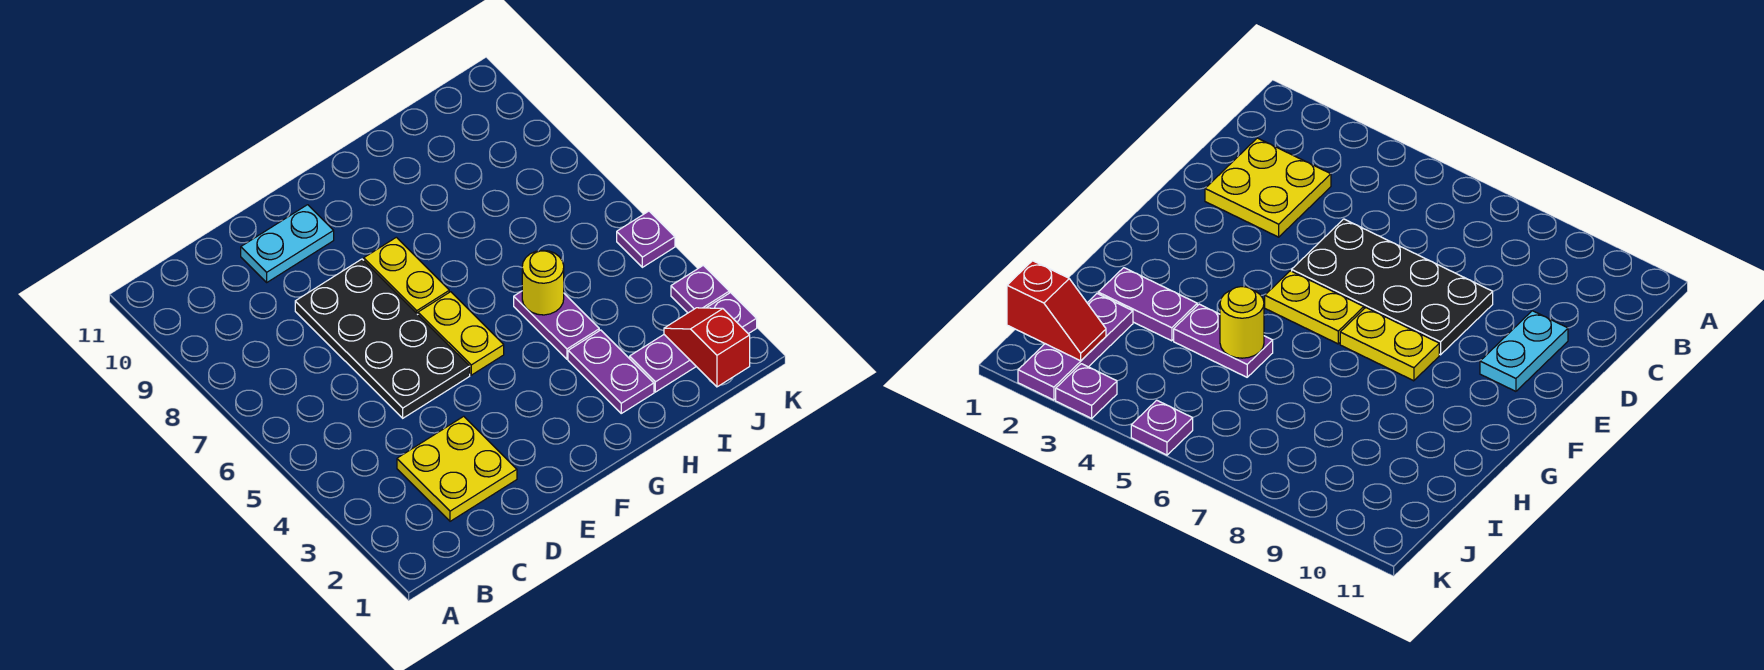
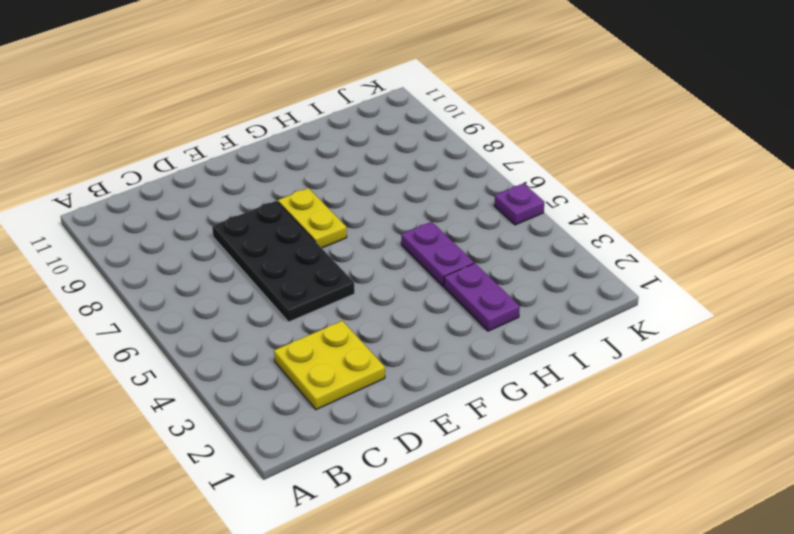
none -> cyan 1x2 plate [241,205,334,282]
none -> yellow 1x2 plate [418,292,504,375]
none -> purple 1x3 plate [630,293,757,392]

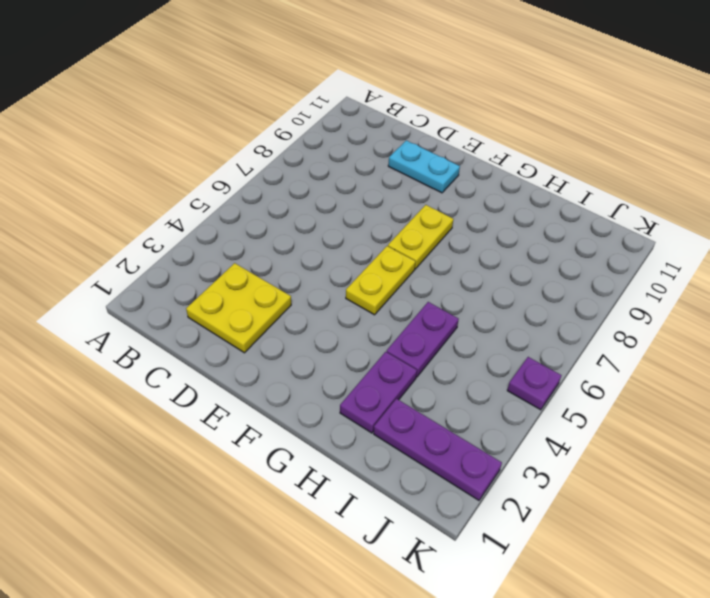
none -> black 2x4 plate [295,259,470,418]
none -> purple 1x1 plate [671,265,729,313]
none -> yellow 1x1 round brick [522,250,564,315]

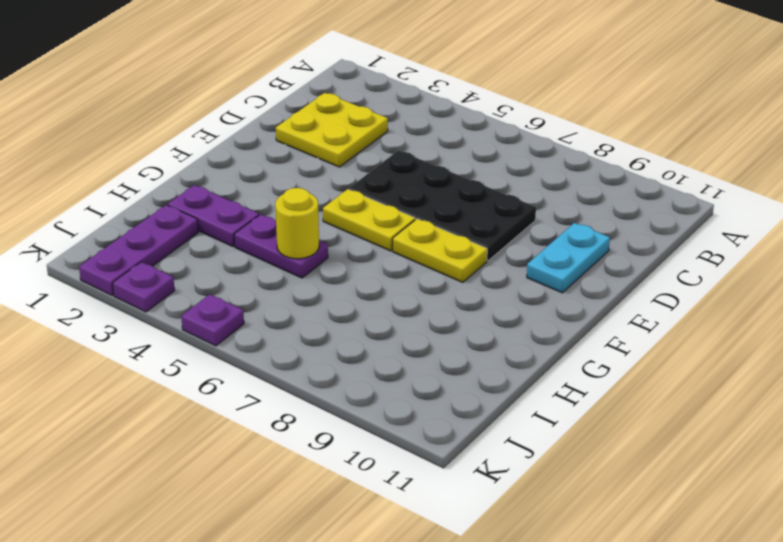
none -> red 1x2 slope [664,308,750,387]

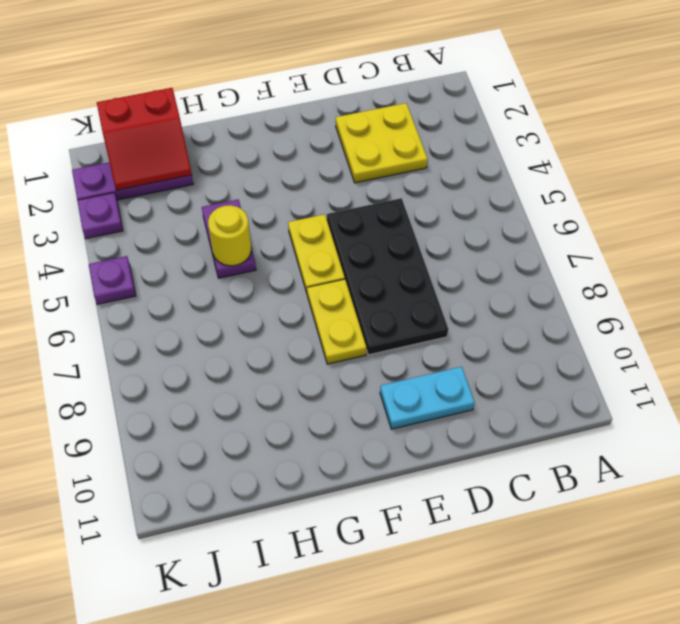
red 2x2 slope [97,88,192,190] -> red 1x2 slope [664,308,750,387]
none -> purple 1x2 plate [568,330,654,413]

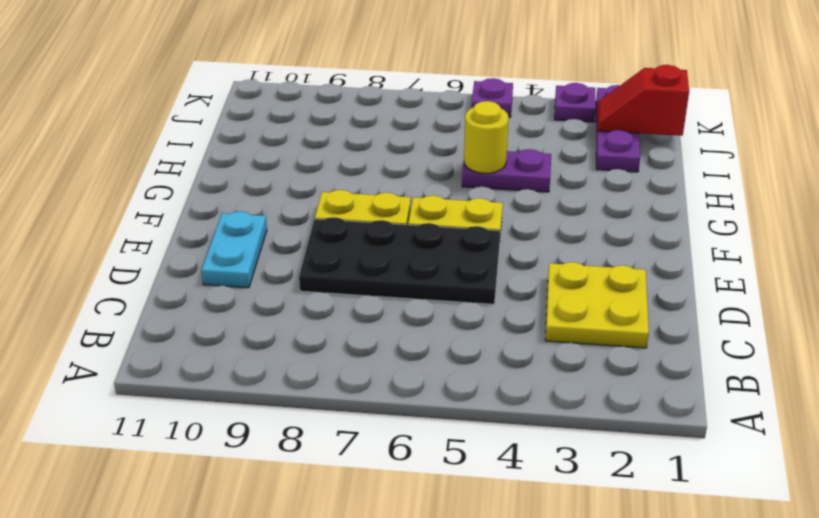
none -> purple 1x2 plate [568,330,654,413]

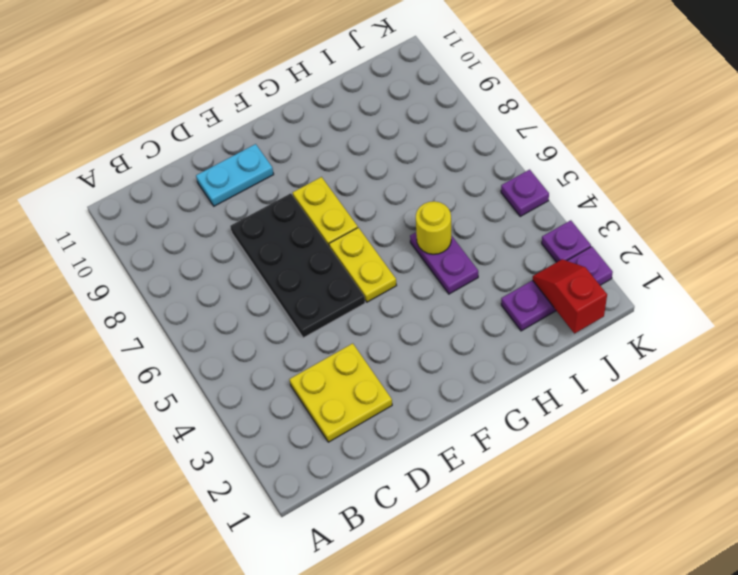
none -> purple 1x2 plate [568,330,654,413]

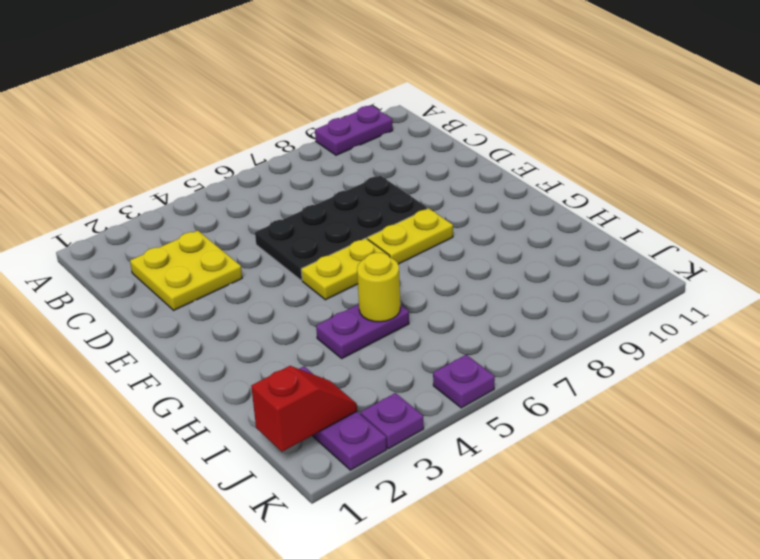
purple 1x2 plate [315,106,393,155] -> purple 1x2 plate moved to [568,330,654,413]
none -> cyan 1x2 plate [241,205,334,282]

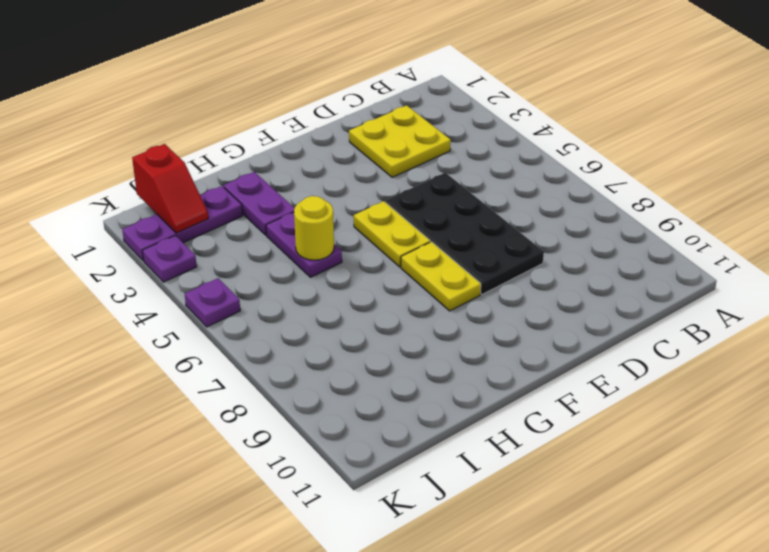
none -> cyan 1x2 plate [241,205,334,282]

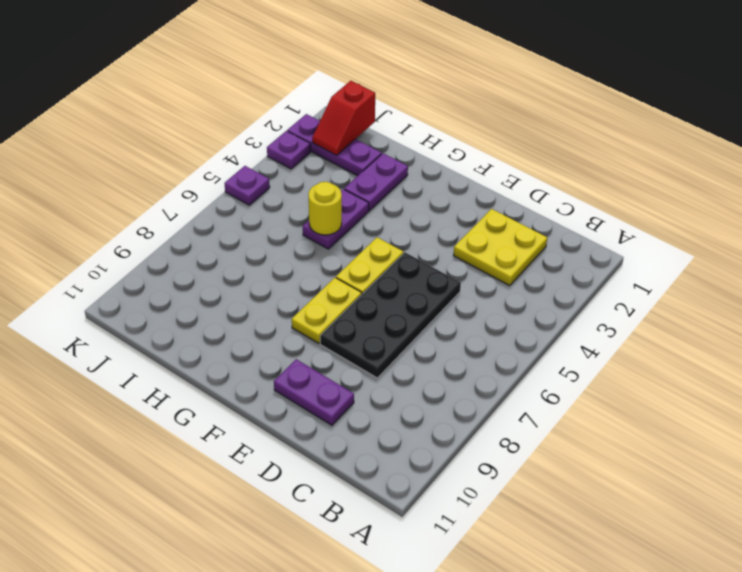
purple 1x2 plate [274,359,354,425] -> cyan 1x2 plate [241,205,334,282]

